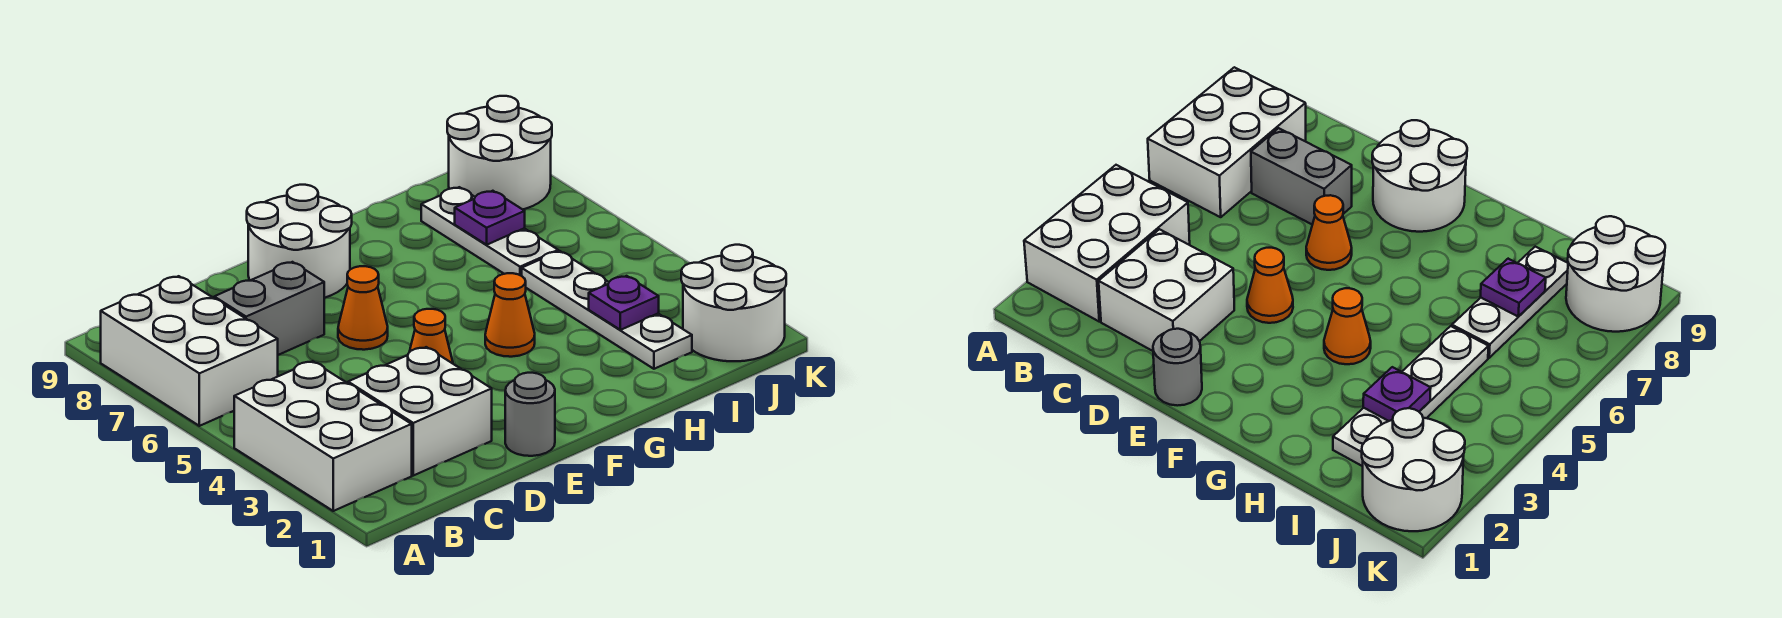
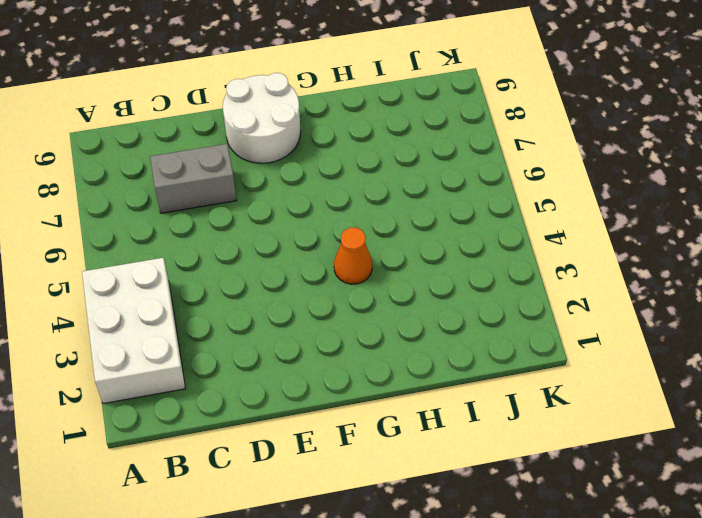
none -> white 2x3 brick [100,276,278,426]
none -> white 2x2 brick [348,347,492,476]
none -> grey 1x1 round brick [505,373,555,456]

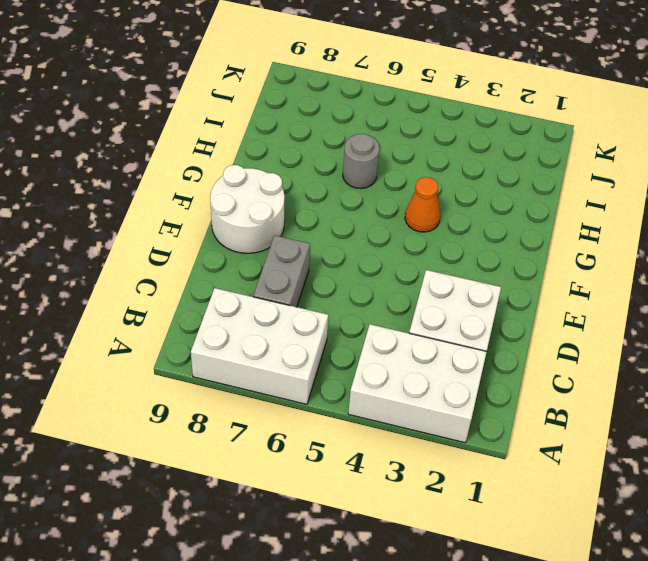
grey 1x1 round brick [343,134,380,188] -> grey 1x1 round brick moved to [505,373,555,456]
none -> orange 1x1 cone [410,309,453,364]
none -> orange 1x1 cone [338,266,388,350]
none -> white 1x4 plate [522,251,692,369]

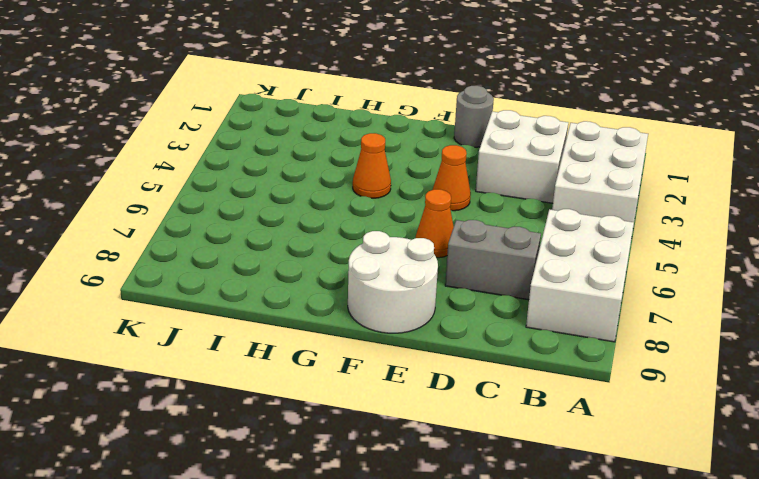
none -> white 1x4 plate [522,251,692,369]
none -> white 1x3 plate [421,187,558,276]
none -> white 2x2 round brick [681,245,786,361]

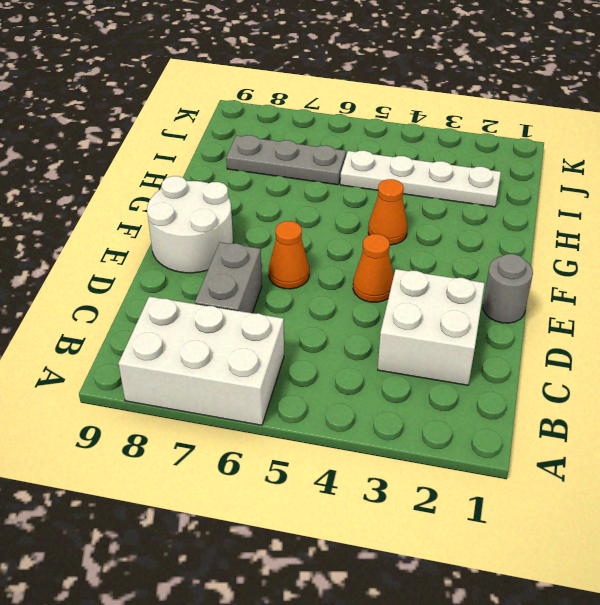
grey 1x3 plate [226,135,346,185] -> white 1x3 plate [421,187,558,276]
none -> white 2x3 brick [234,361,412,511]
none -> white 2x2 round brick [681,245,786,361]
none -> white 2x2 round brick [447,96,552,209]

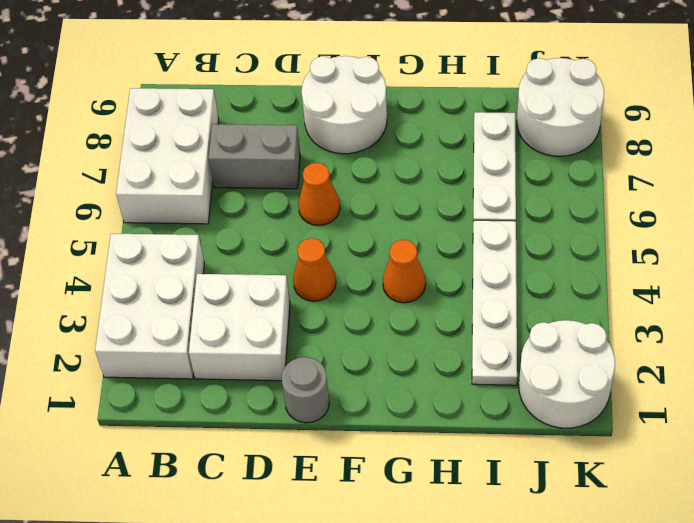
none -> purple 1x1 plate [589,276,659,330]
none -> purple 1x1 plate [455,191,525,245]

